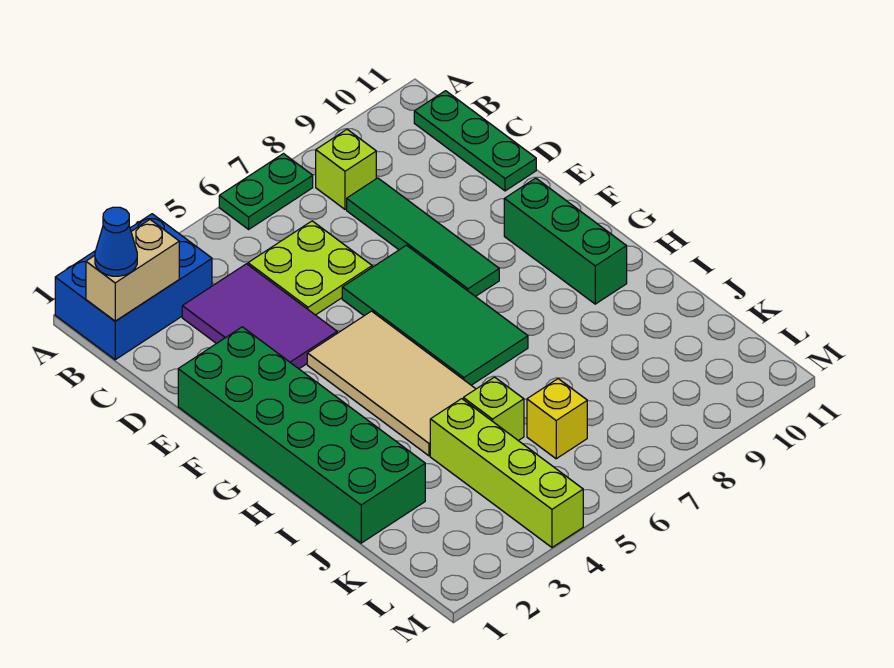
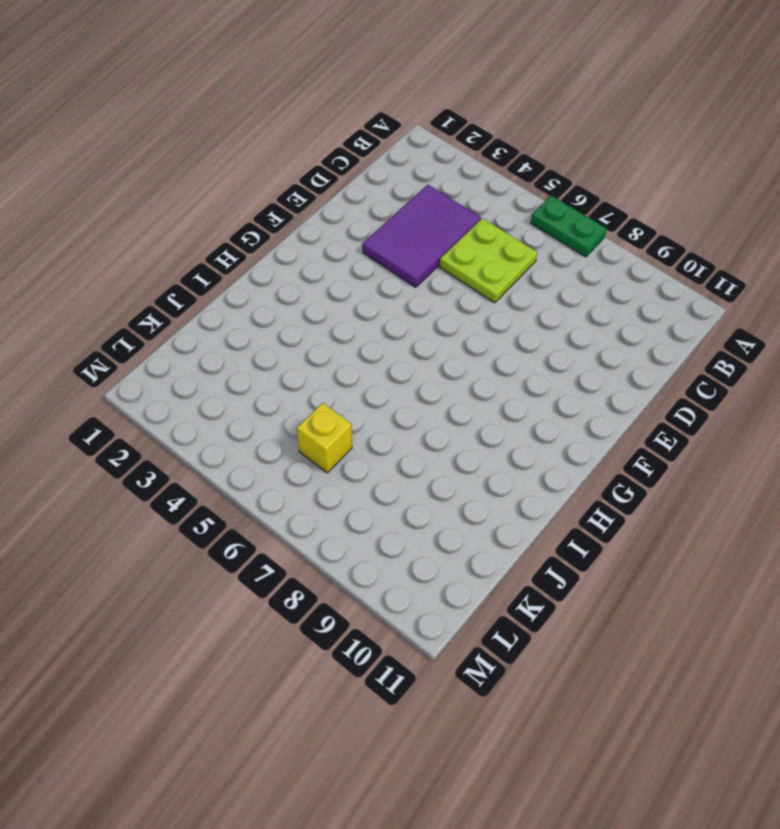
none -> blue 2x3 brick [55,214,212,360]
none -> lime 1x1 brick [316,129,376,209]
none -> green 1x3 plate [414,91,536,191]

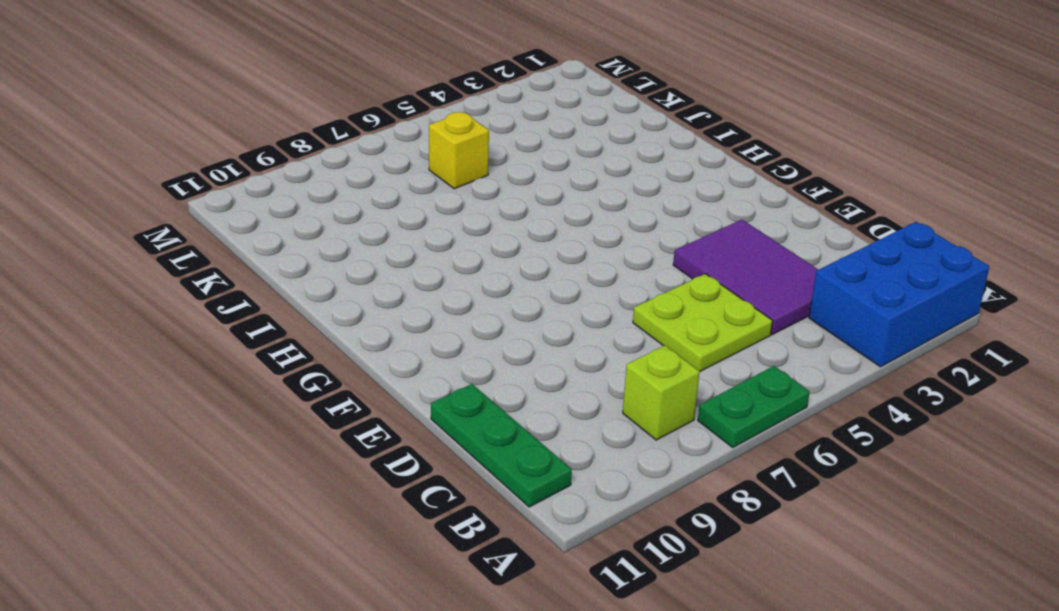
none -> green 1x4 tile [347,178,499,297]
none -> green 2x6 brick [178,327,425,543]
none -> green 2x4 tile [342,245,528,385]

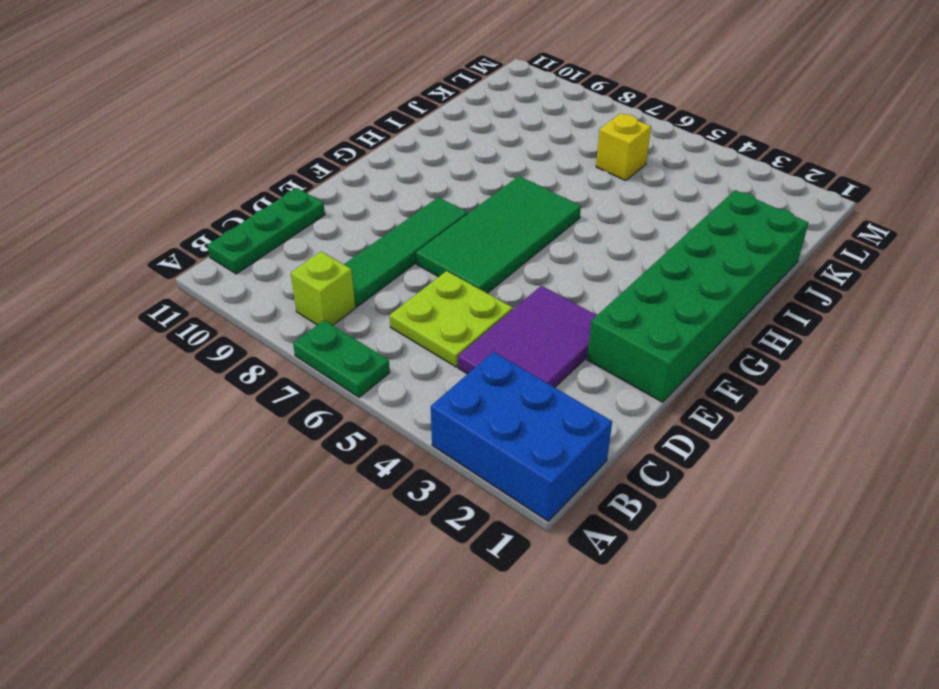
none -> tan 2x4 tile [307,311,475,456]
none -> green 1x3 brick [504,178,627,304]
none -> lime 1x4 brick [430,399,583,547]

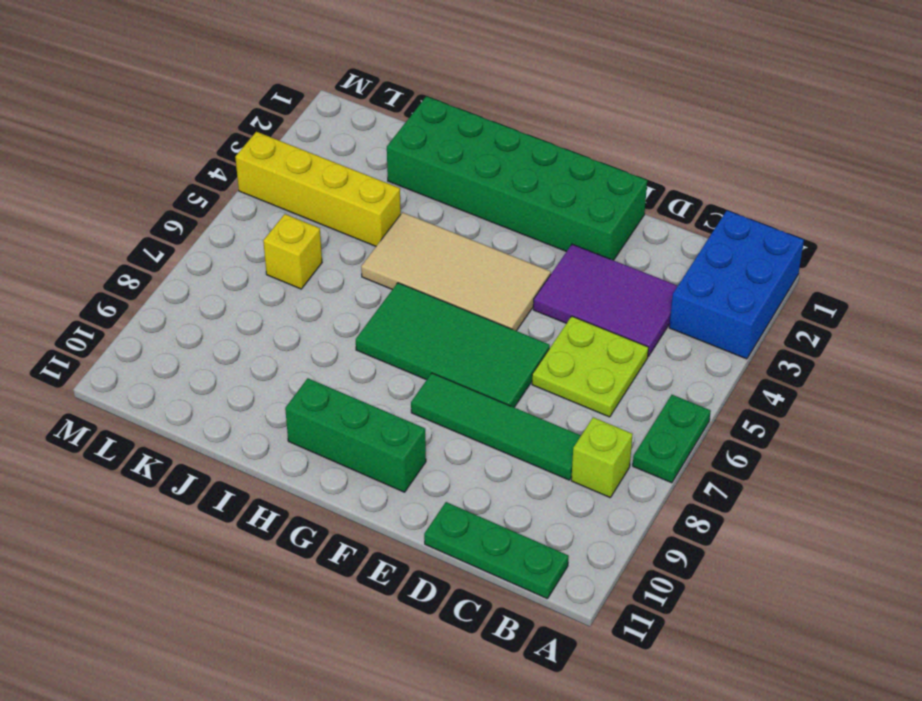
yellow 1x4 brick [235,132,401,246] -> lime 1x4 brick [430,399,583,547]
none -> lime 1x1 brick [463,377,524,441]
none -> tan 1x2 brick [86,220,179,321]
none -> blue 1x1 cone [95,207,137,276]

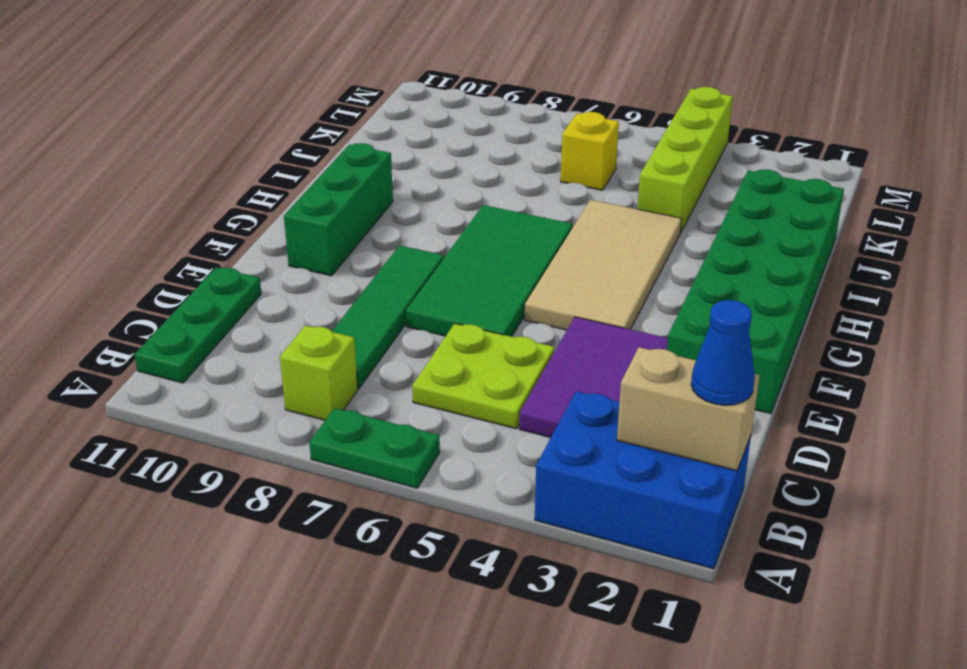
none -> lime 1x1 brick [463,377,524,441]

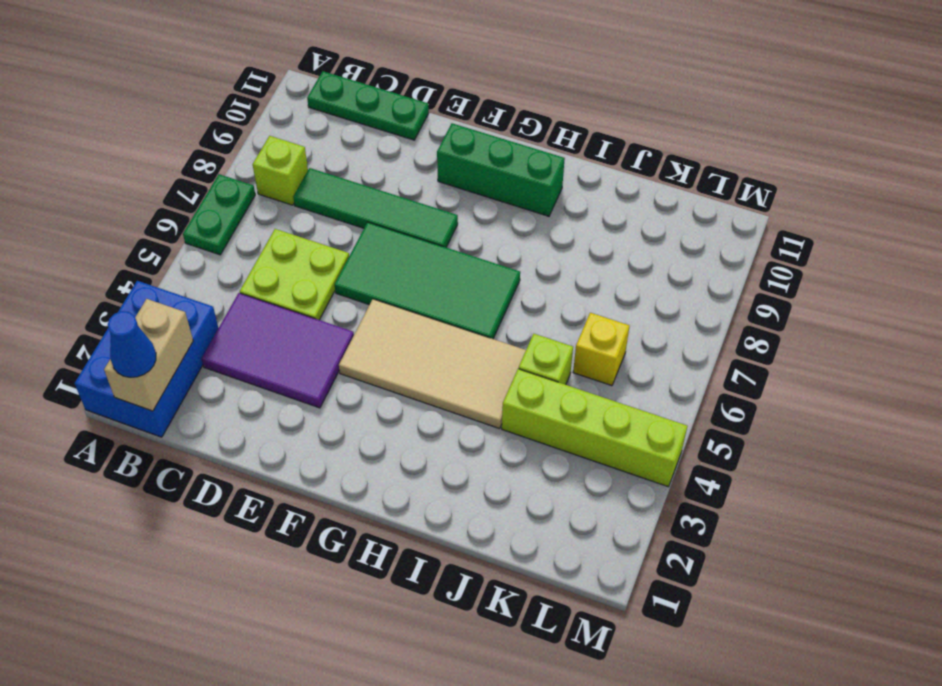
none -> green 2x6 brick [178,327,425,543]

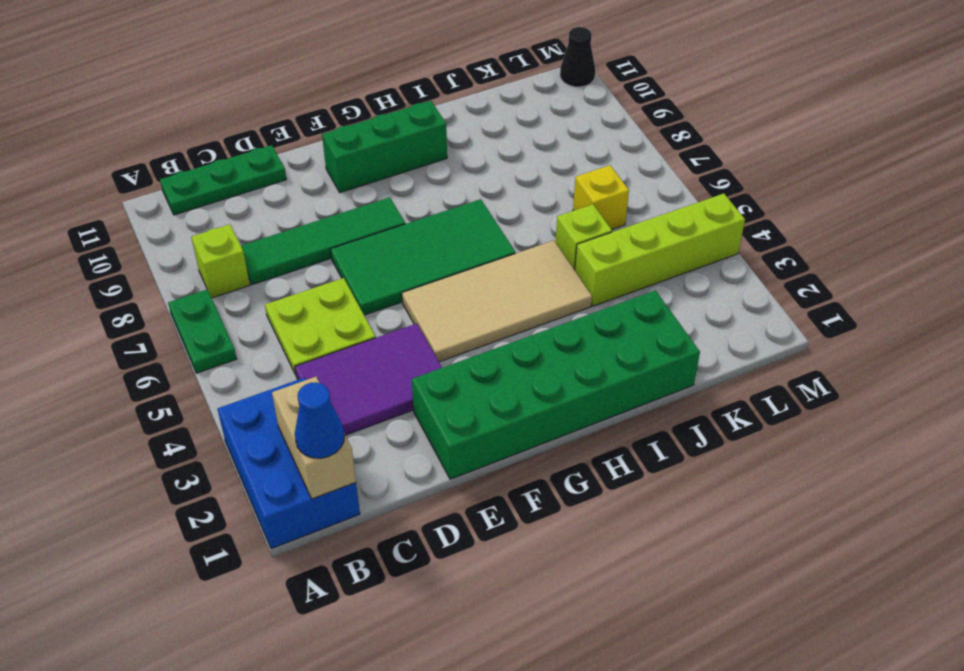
black 1x1 cone [560,27,595,87] -> none

